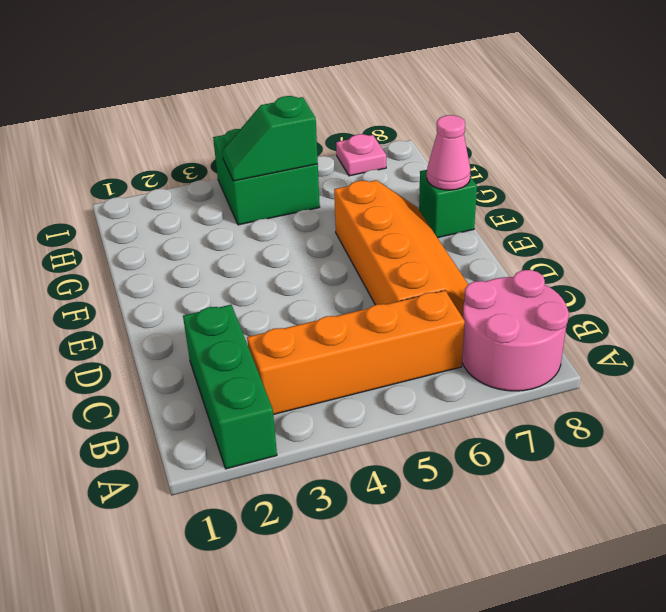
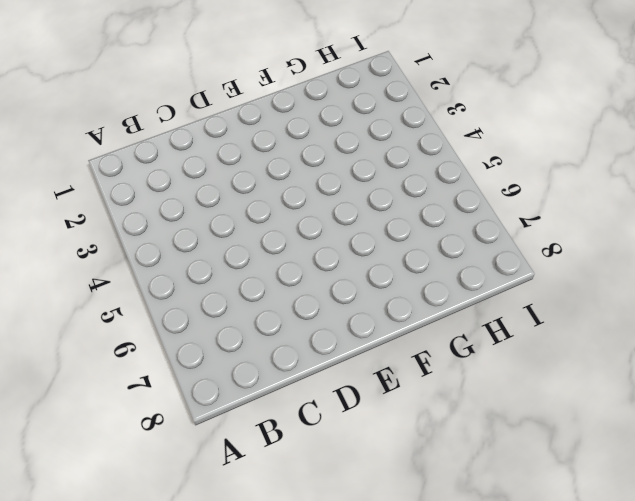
none -> green 1x3 brick [183,305,277,469]
none -> pink 2x2 round brick [462,270,569,391]

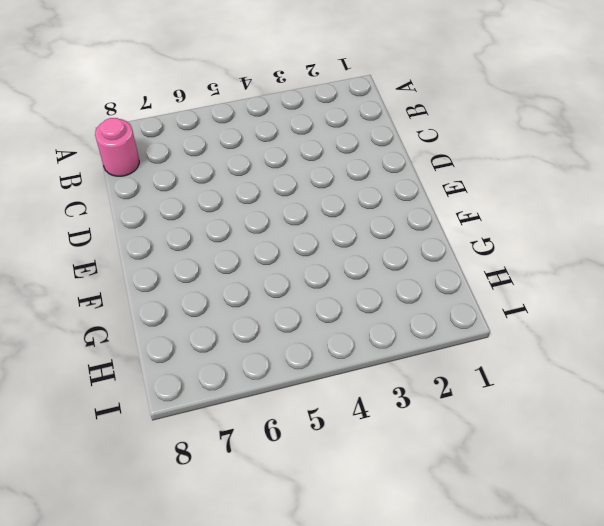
pink 1x1 round brick [95,118,139,176] -> pink 2x2 round brick [462,270,569,391]
none -> green 1x3 brick [183,305,277,469]
none -> orange 1x4 brick [247,291,465,415]

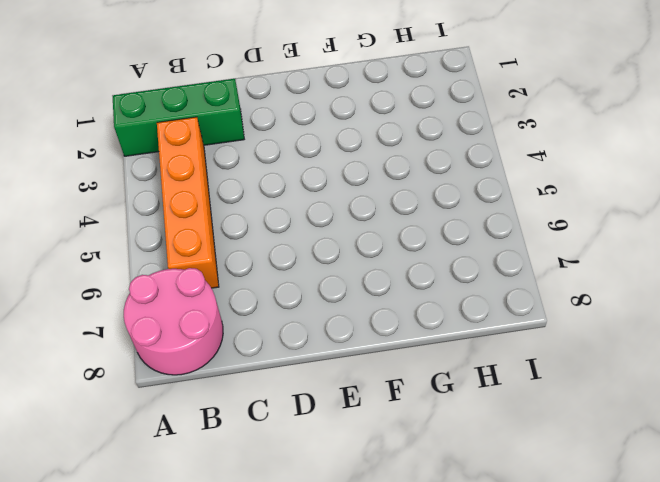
none -> orange 2x4 slope [334,180,468,317]
none -> green 1x1 brick [419,170,477,238]

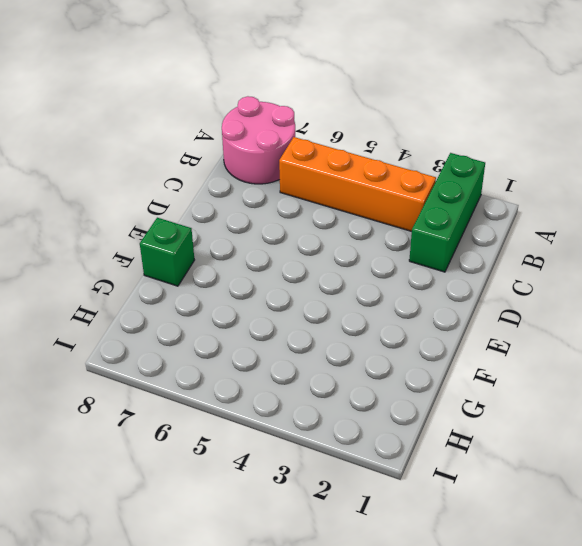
none -> orange 2x4 slope [334,180,468,317]
none -> green 2x2 brick [213,129,320,225]

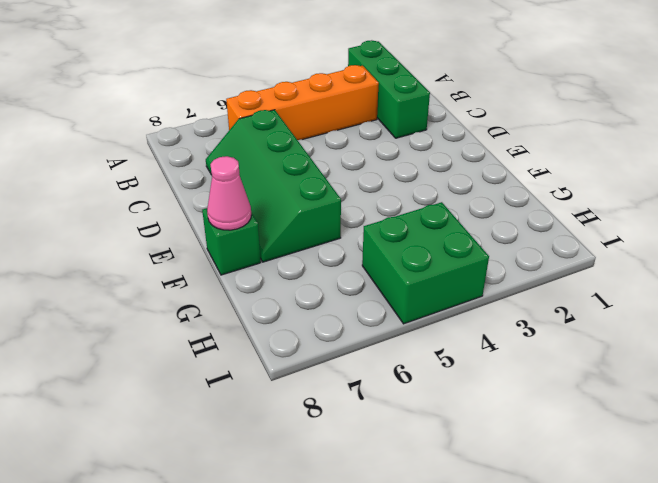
green 2x4 slope [206,110,341,262] -> orange 2x4 slope [334,180,468,317]
none -> pink 2x2 round brick [462,270,569,391]
none -> pink 1x1 plate [336,134,386,176]

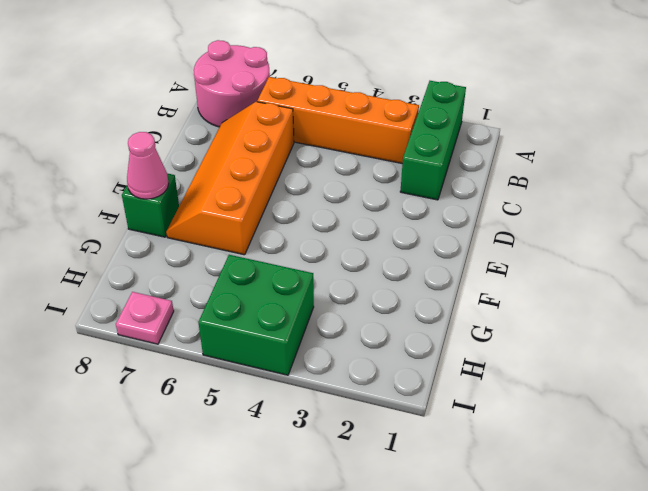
none -> green 1x2 slope [222,96,318,181]

